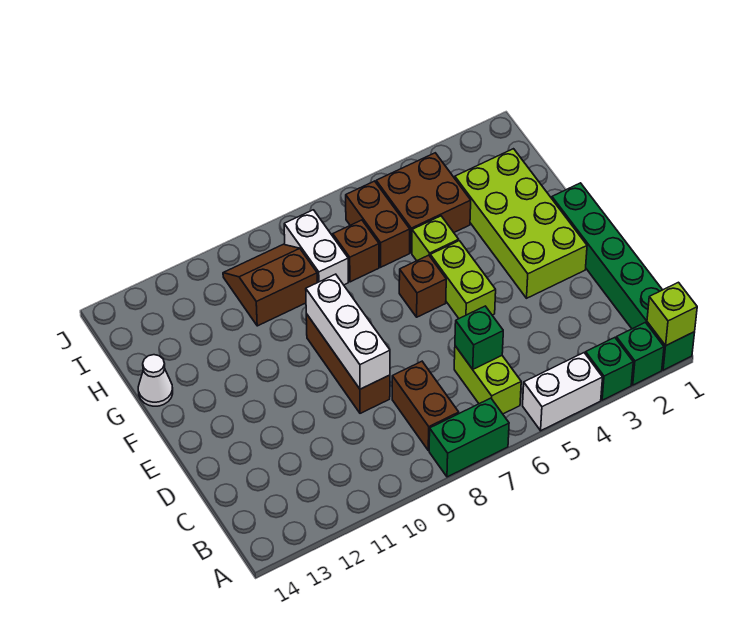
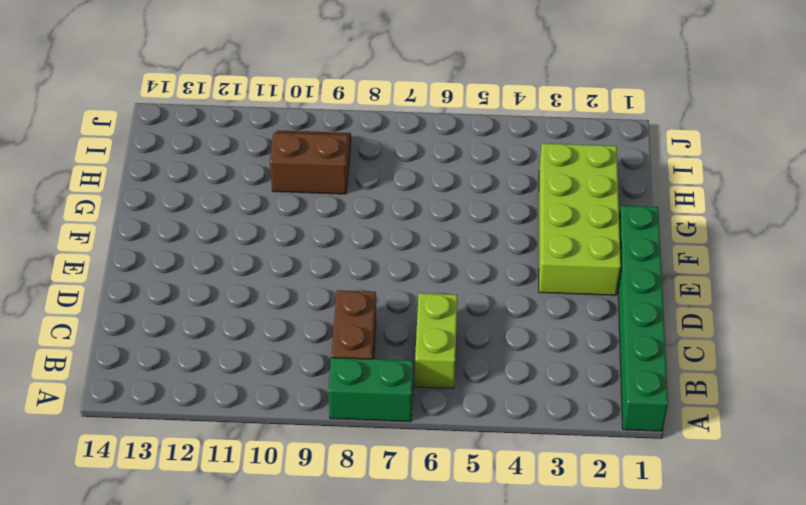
none -> green 1x1 brick [616,323,664,385]
none -> green 1x1 brick [586,338,633,400]
none -> white 1x2 brick [523,353,603,431]

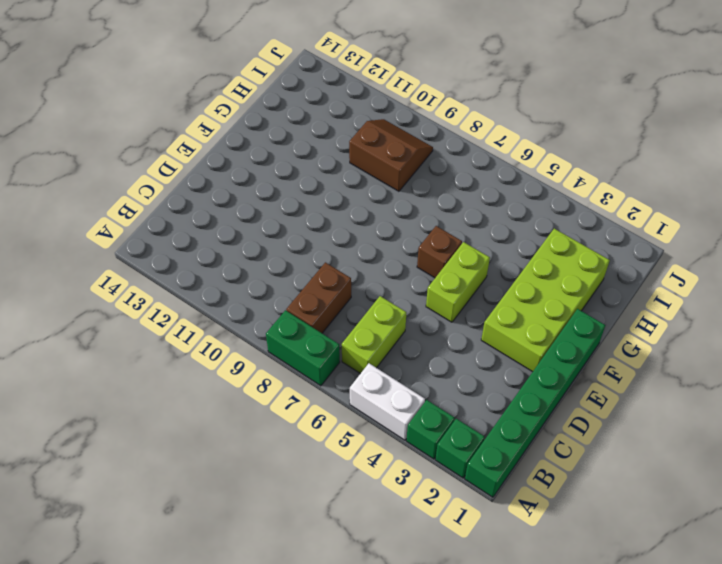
none -> brown 1x3 brick [306,314,390,413]
none -> lime 1x1 brick [412,216,459,261]
none -> white 1x1 cone [138,355,173,406]

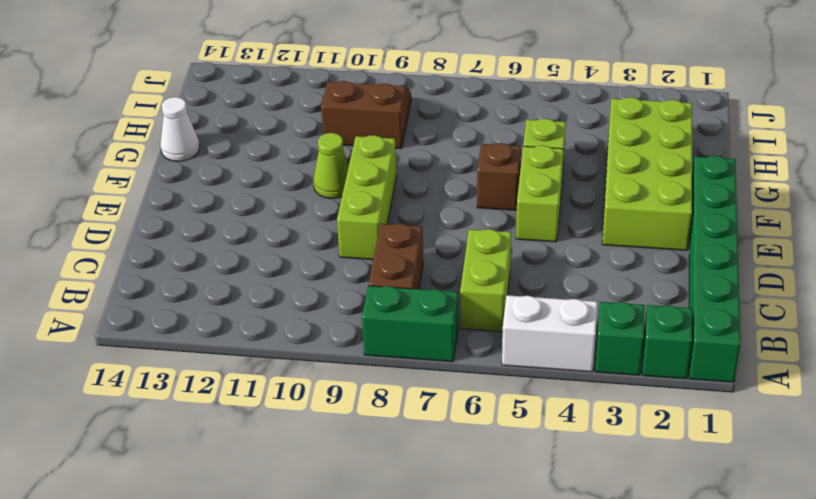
lime 1x3 brick [337,135,397,260] -> brown 1x3 brick [306,314,390,413]
lime 1x1 cone [314,133,349,198] -> none
none -> brown 2x2 brick [376,153,471,253]
none -> brown 1x2 brick [346,181,410,267]
none -> brown 1x1 brick [333,220,379,282]

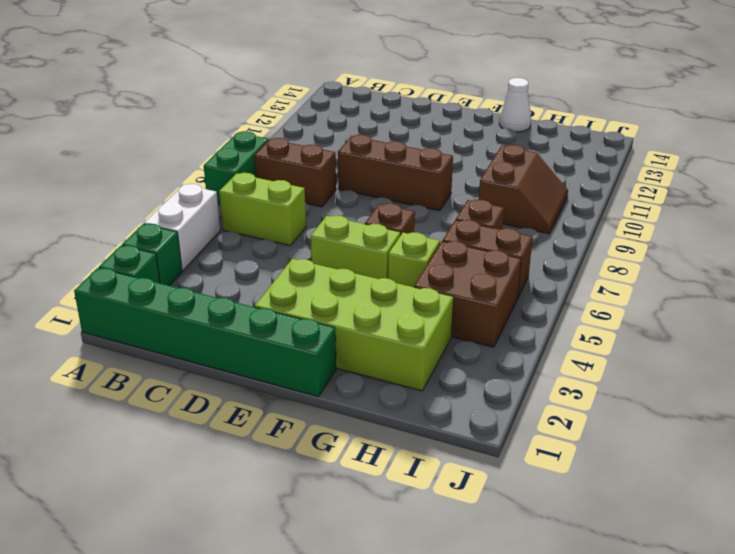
none -> white 1x2 brick [284,210,348,285]
none -> lime 1x1 brick [647,282,697,346]
none -> green 1x1 brick [455,306,503,369]

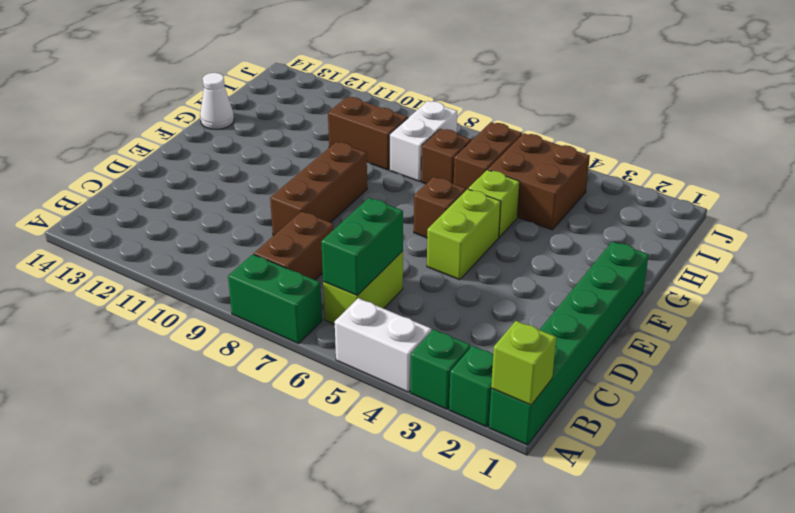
green 1x2 brick [321,198,403,296] -> green 1x1 brick [455,306,503,369]
none -> lime 2x4 brick [455,149,587,298]
none -> white 1x3 brick [306,274,390,389]

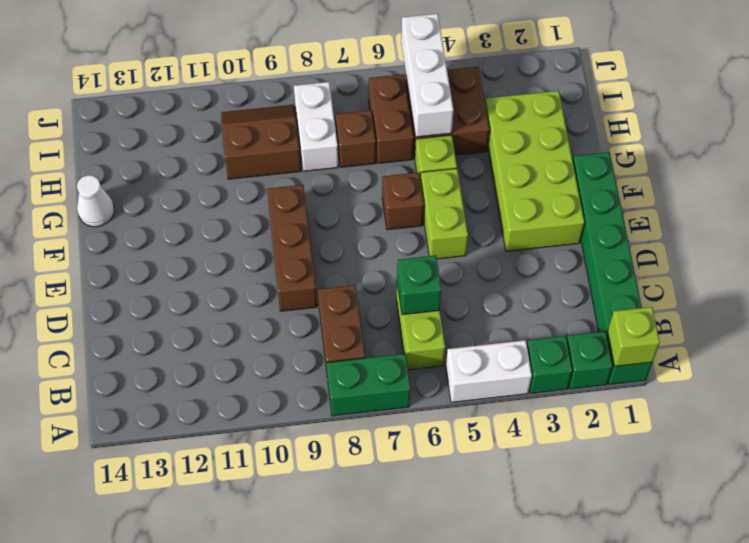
white 1x3 brick [401,14,454,137] -> white 1x3 brick moved to [306,274,390,389]

